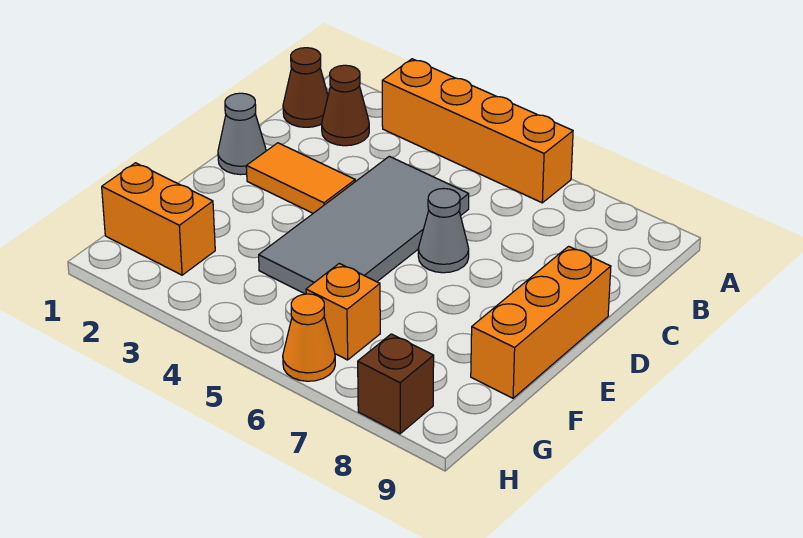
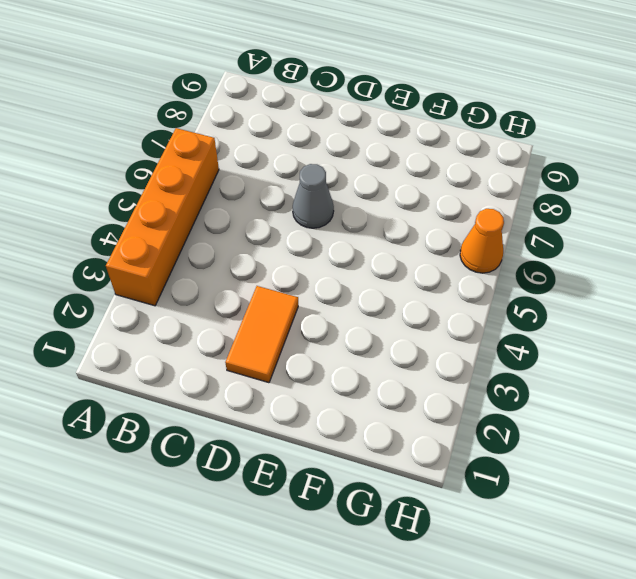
none -> brown 1x1 cone [283,48,328,127]
none -> brown 1x1 cone [322,65,369,146]
none -> grey 2x4 tile [259,156,469,294]

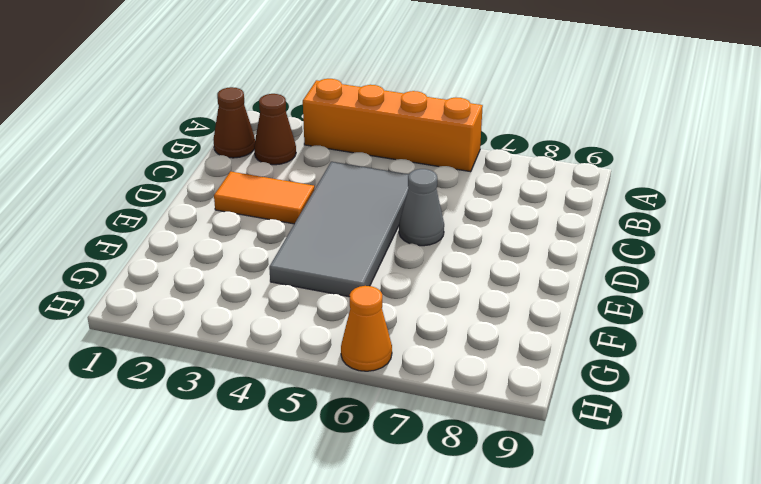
none -> grey 1x1 cone [218,93,266,175]
none -> orange 1x3 brick [471,246,611,398]
none -> orange 1x2 brick [102,163,215,275]

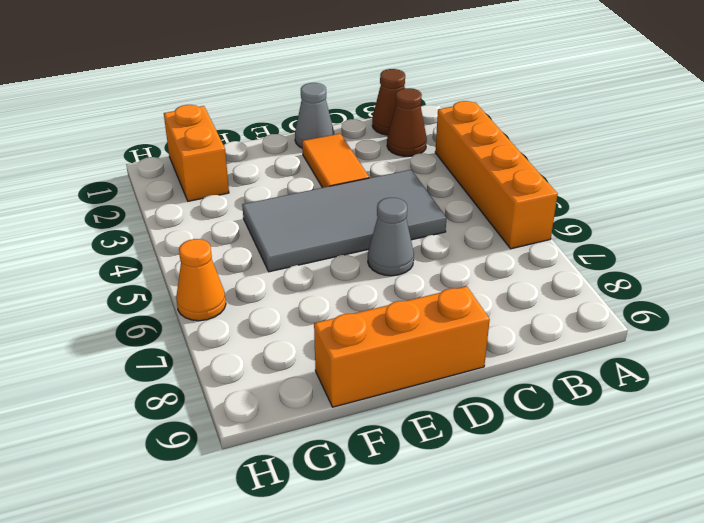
none -> orange 1x1 brick [306,263,380,360]
none -> brown 1x1 brick [358,334,434,434]

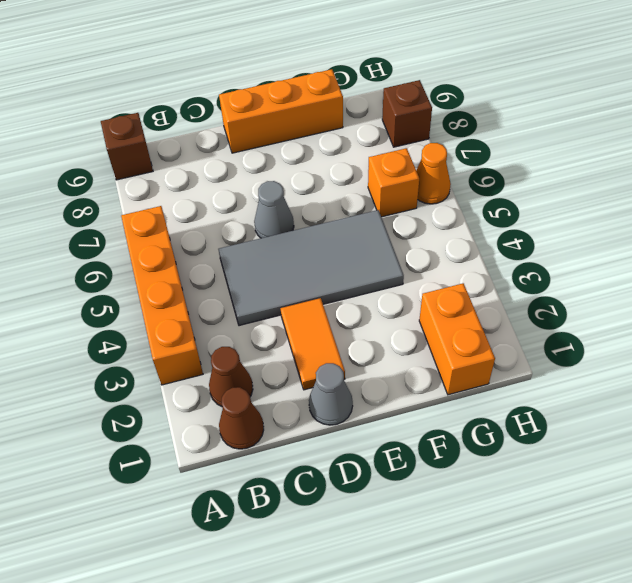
brown 1x1 brick [101,113,153,180] -> none

